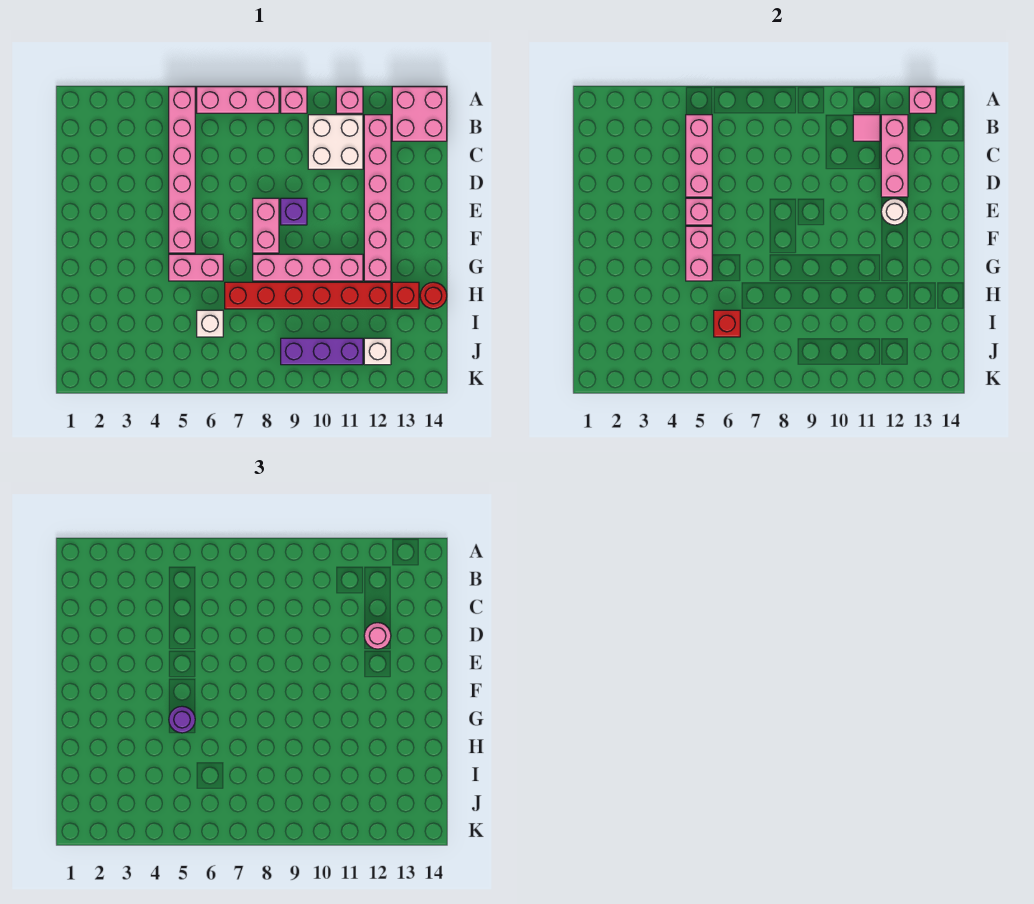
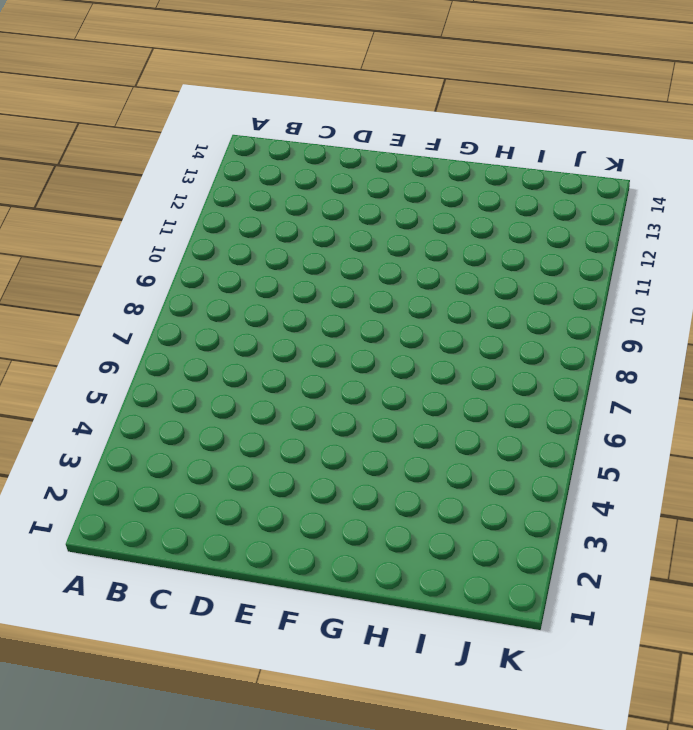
none -> pink 1x6 brick [169,87,195,253]
none -> pink 1x3 brick [197,87,279,113]
none -> pink 1x1 brick [281,87,307,113]

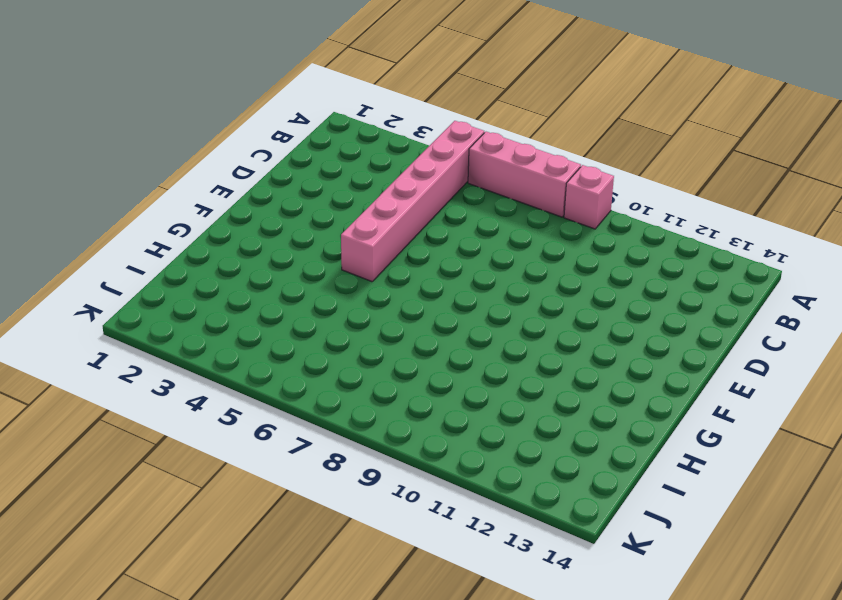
none -> pink 1x1 brick [336,87,363,113]
none -> pink 2x2 brick [392,87,447,141]
none -> white 2x2 brick [308,115,363,169]

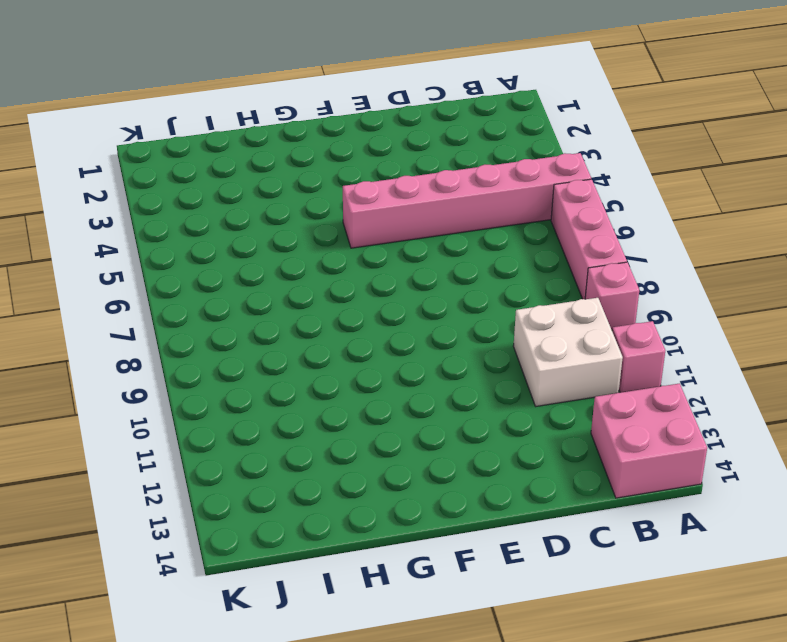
none -> pink 1x6 brick [364,115,391,281]
none -> pink 1x2 brick [253,198,279,253]
none -> purple 1x1 brick [281,198,307,225]

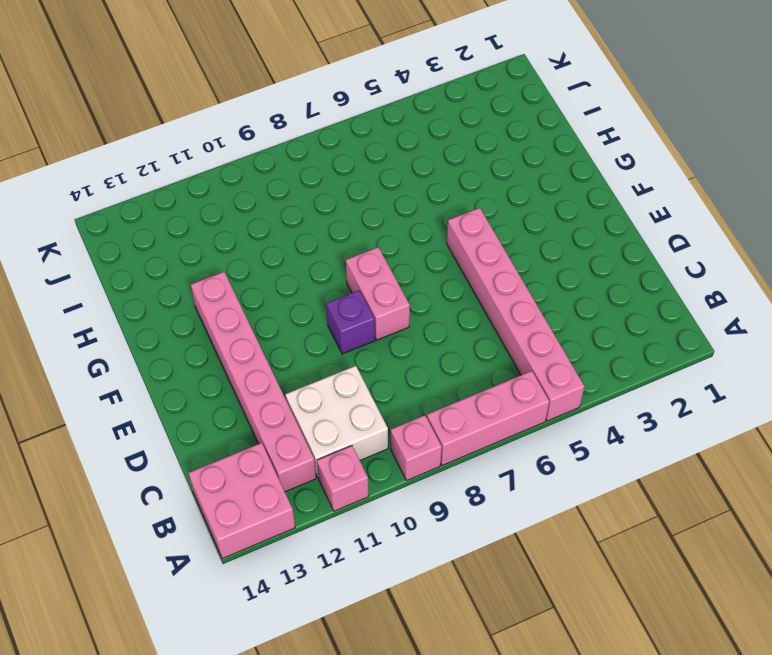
none -> pink 1x2 brick [169,254,223,281]
none -> pink 1x4 brick [253,254,363,281]
none -> red 1x6 brick [225,282,391,309]

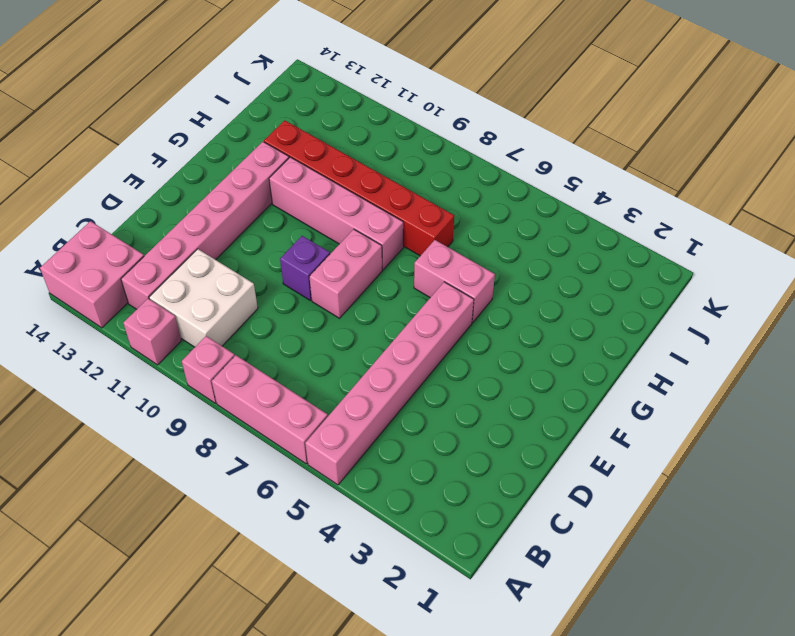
none -> red 1x1 brick [392,282,419,309]
none -> red 1x1 round brick [420,282,447,309]
none -> white 1x1 brick [197,310,223,337]

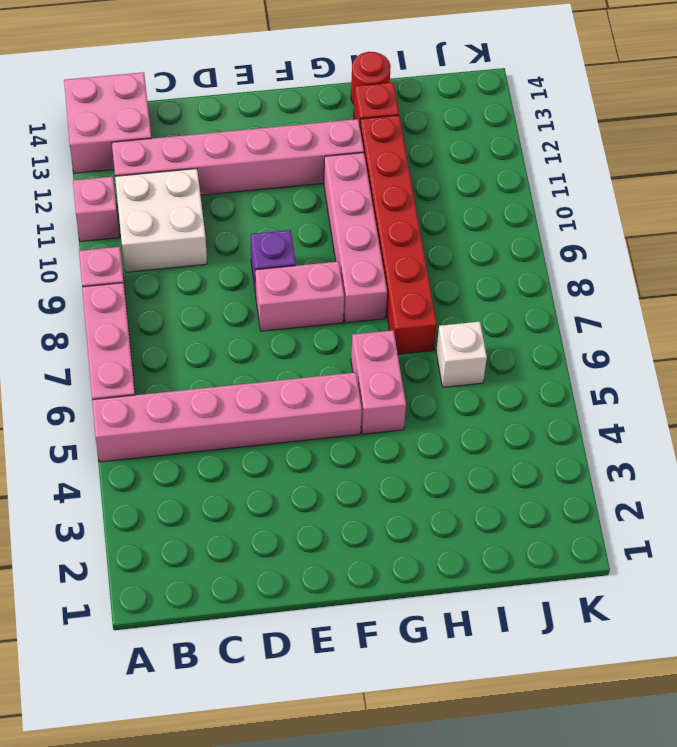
none -> purple 1x3 brick [281,338,363,365]
none -> white 1x1 brick [364,338,391,365]
none -> pink 1x1 brick [909,87,936,113]

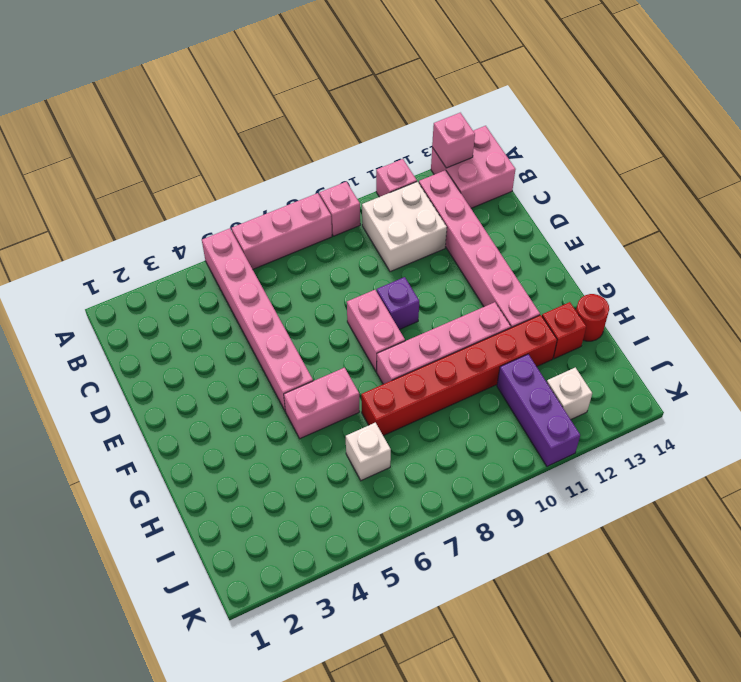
purple 1x3 brick [497,354,580,466] -> purple 1x3 brick turned to [281,338,363,365]
none -> pink 1x3 brick [686,115,712,197]
none -> pink 1x1 tile [853,115,880,141]
none -> pink 1x3 brick [881,115,908,197]

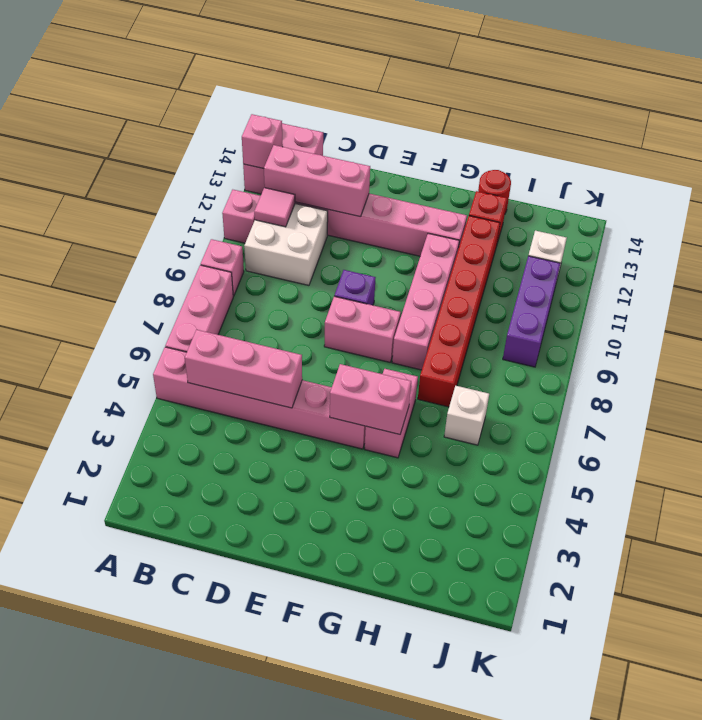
none -> pink 1x1 brick [686,198,712,225]
none -> white 1x1 round brick [881,199,908,225]
none -> red 1x1 brick [714,310,740,337]

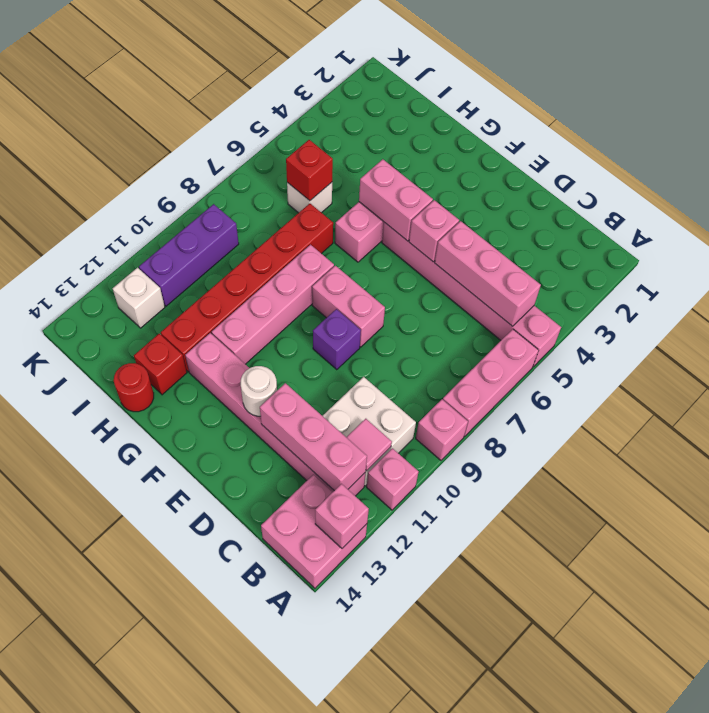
none -> pink 1x1 round brick [364,623,391,649]
none -> purple 1x1 round brick [169,706,195,733]

